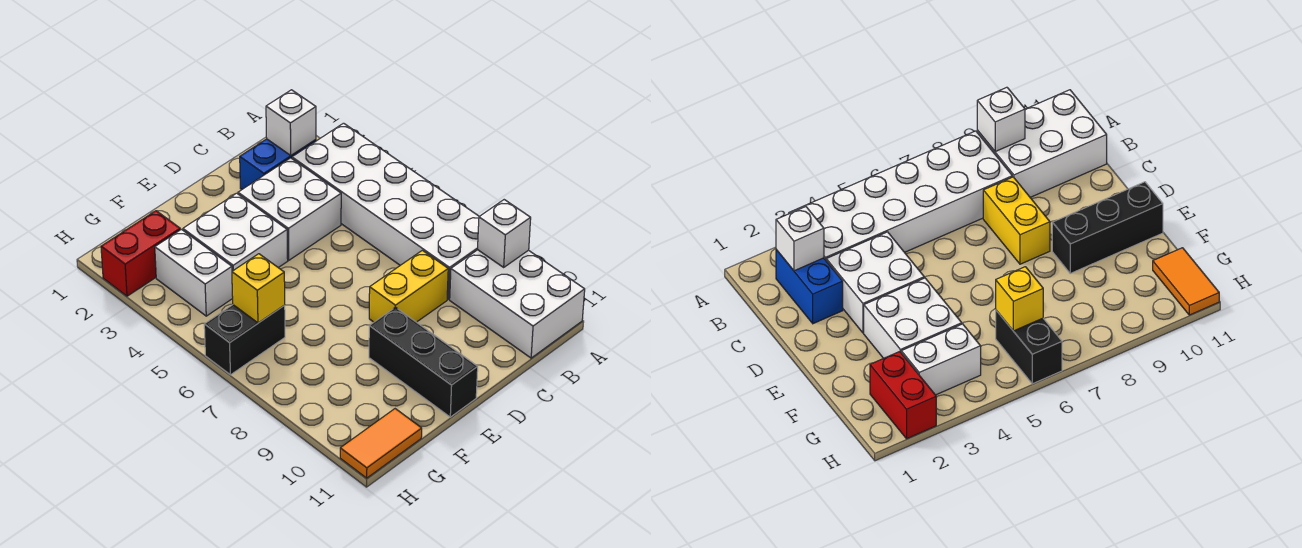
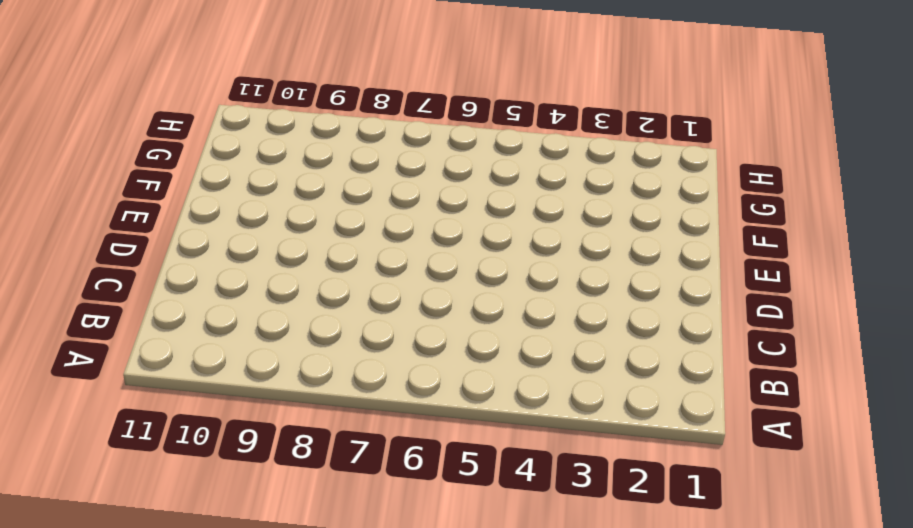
none -> white 2x6 brick [292,123,479,299]
none -> white 2x3 brick [450,250,585,358]
none -> blue 1x2 brick [240,139,316,189]

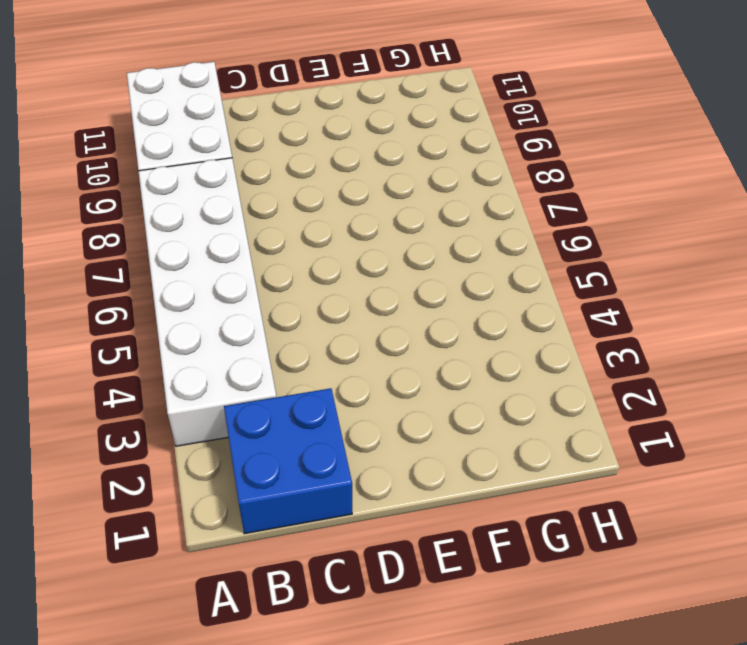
blue 2x2 brick [224,388,352,534] -> blue 1x2 brick [240,139,316,189]
none -> white 2x2 brick [238,158,341,260]
none -> yellow 1x2 brick [369,250,448,322]
none -> white 2x2 brick [183,193,288,271]

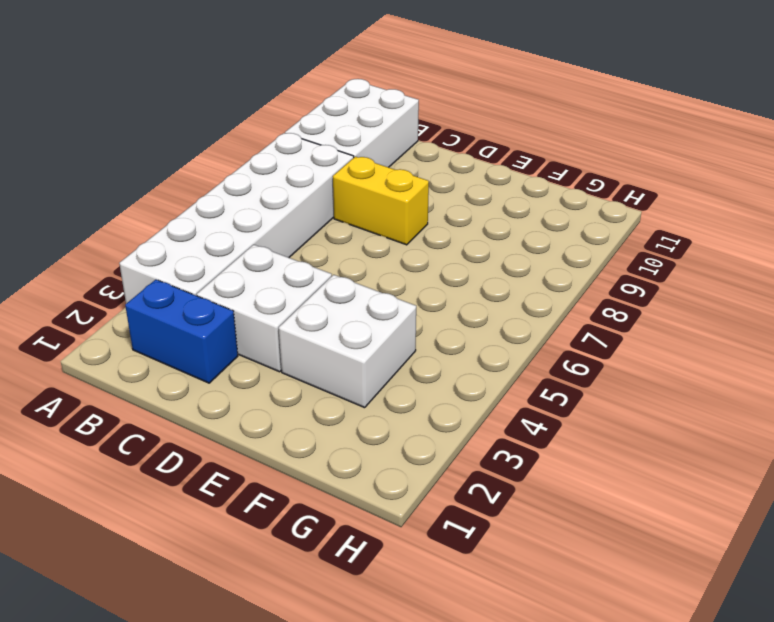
none -> black 1x3 brick [369,307,478,417]
none -> red 1x2 brick [101,211,180,296]
none -> white 1x2 brick [155,229,233,316]

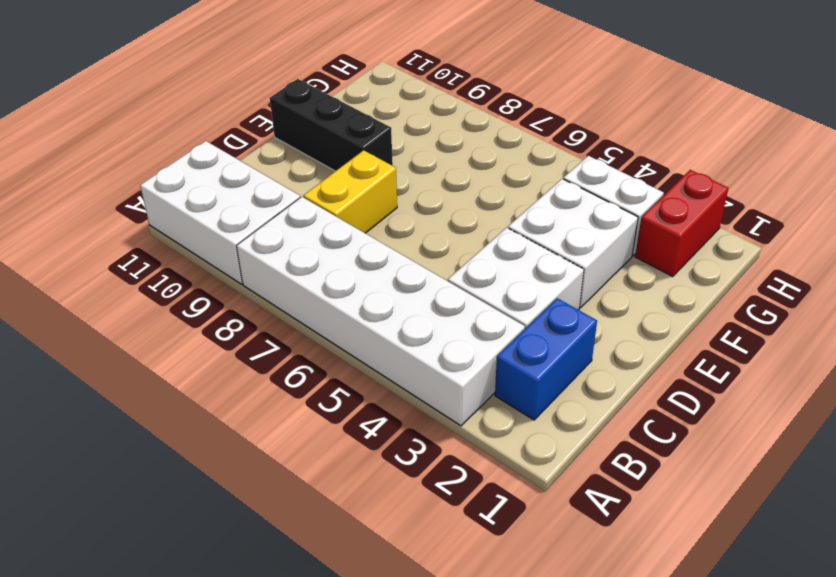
none -> black 1x2 brick [204,305,285,375]
none -> orange 1x2 tile [340,409,422,478]
none -> white 1x1 brick [478,200,531,267]

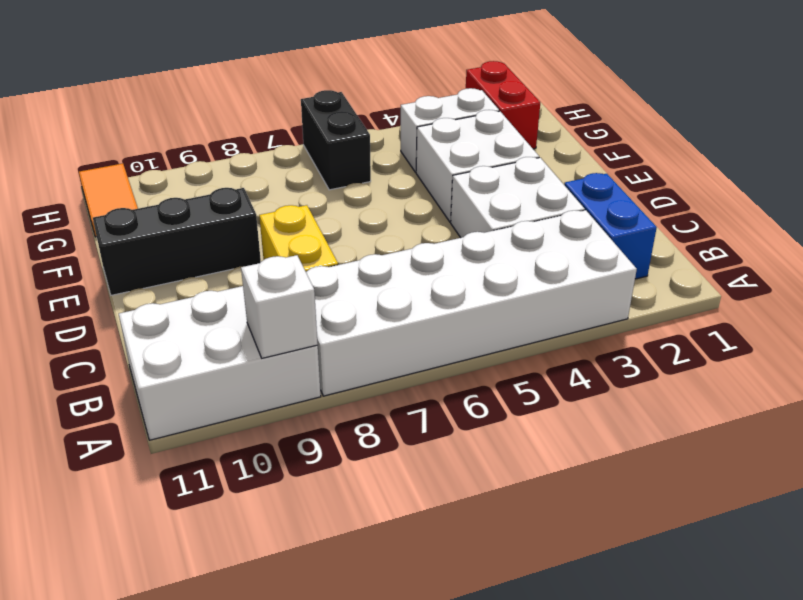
none -> white 1x1 brick [266,90,316,155]
none -> yellow 1x1 brick [232,254,285,323]

